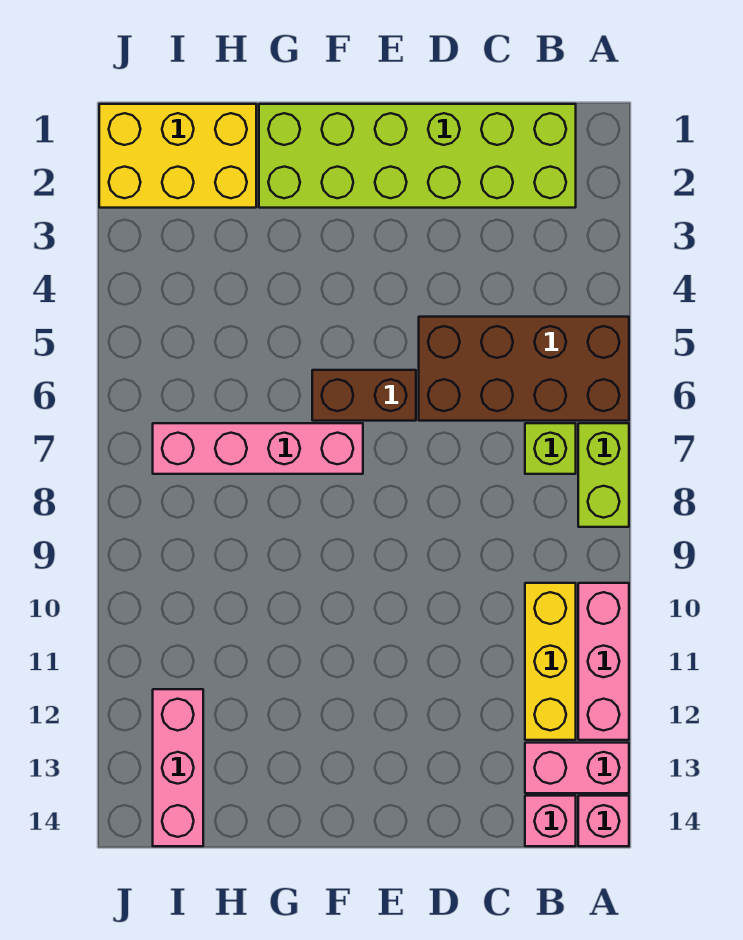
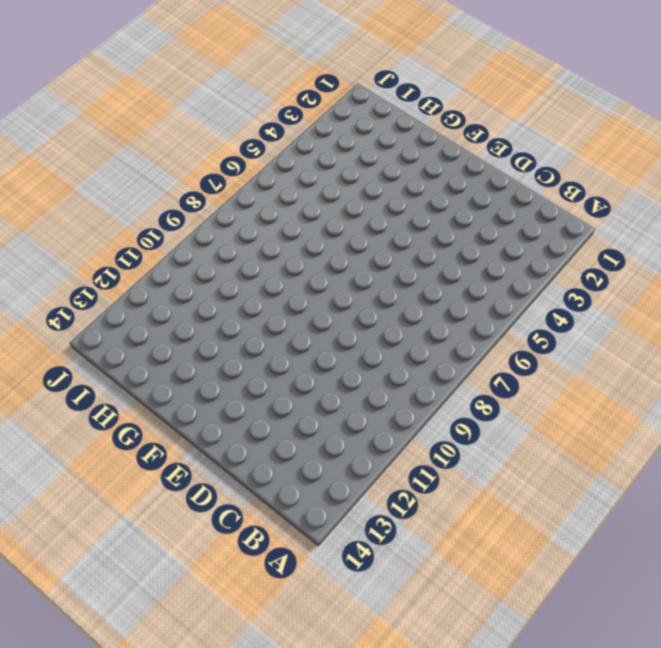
none -> brown 2x4 brick [419,317,629,421]
none -> lime 1x2 brick [578,423,629,527]
none -> pink 1x3 brick [578,583,629,740]

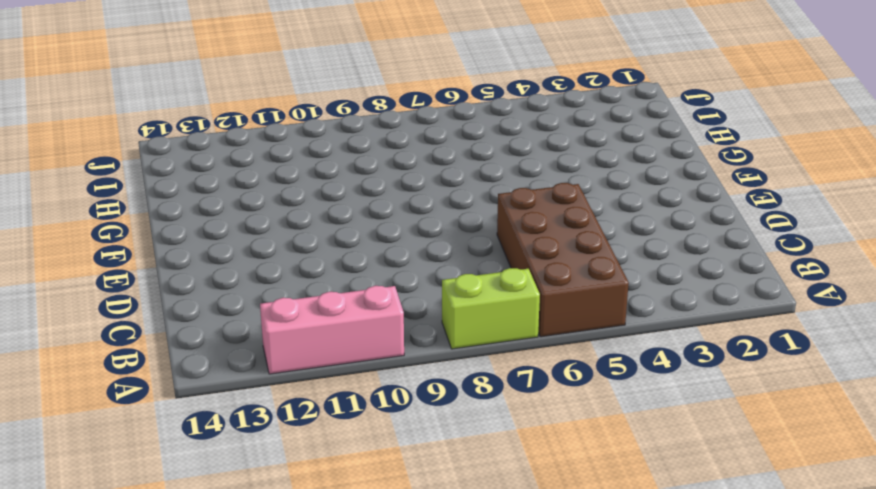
none -> pink 1x2 brick [525,743,629,793]
none -> pink 1x1 brick [578,796,629,846]
none -> lime 2x6 brick [259,104,576,208]

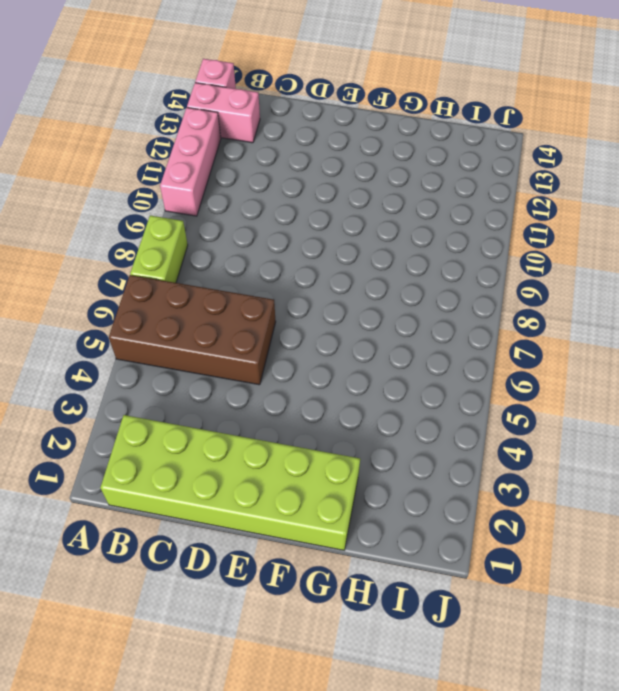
none -> lime 1x1 brick [525,423,576,474]
none -> yellow 1x3 brick [525,583,576,740]
none -> pink 1x1 brick [525,796,576,846]

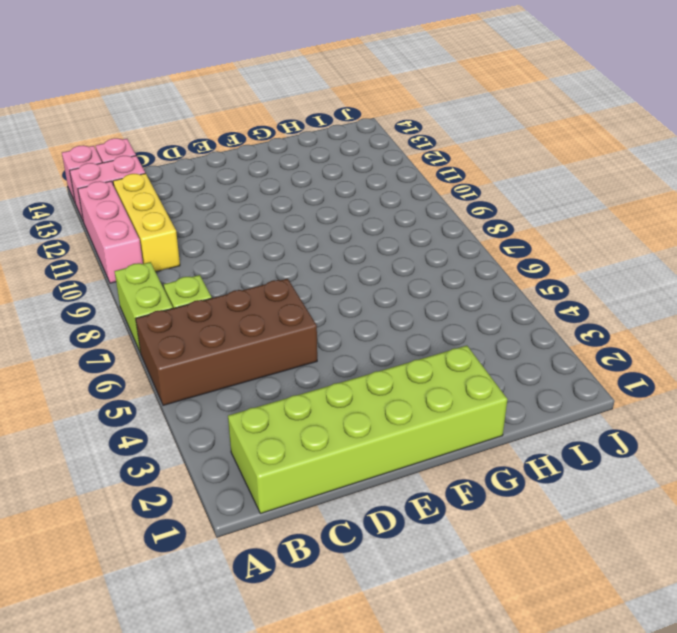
none -> brown 1x2 brick [312,370,416,421]
none -> pink 1x4 brick [153,423,363,474]
none -> yellow 2x3 brick [99,104,256,208]

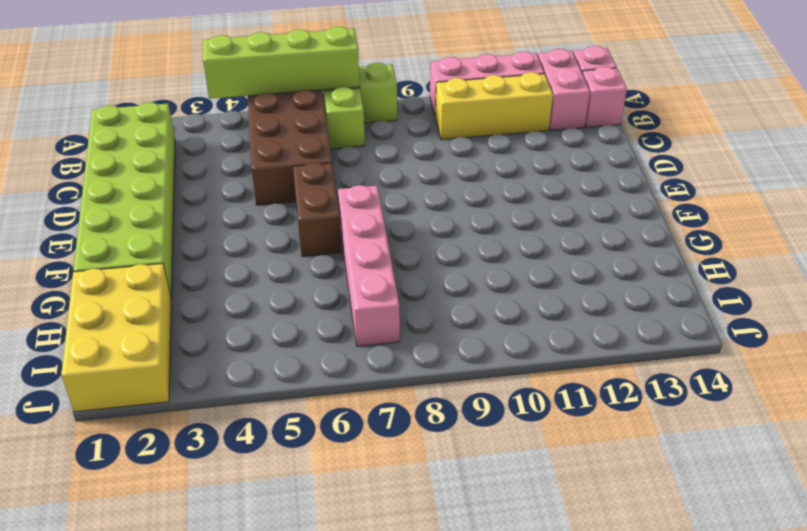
lime 1x4 brick [203,27,360,99] -> none
none -> pink 1x3 brick [153,689,203,846]

